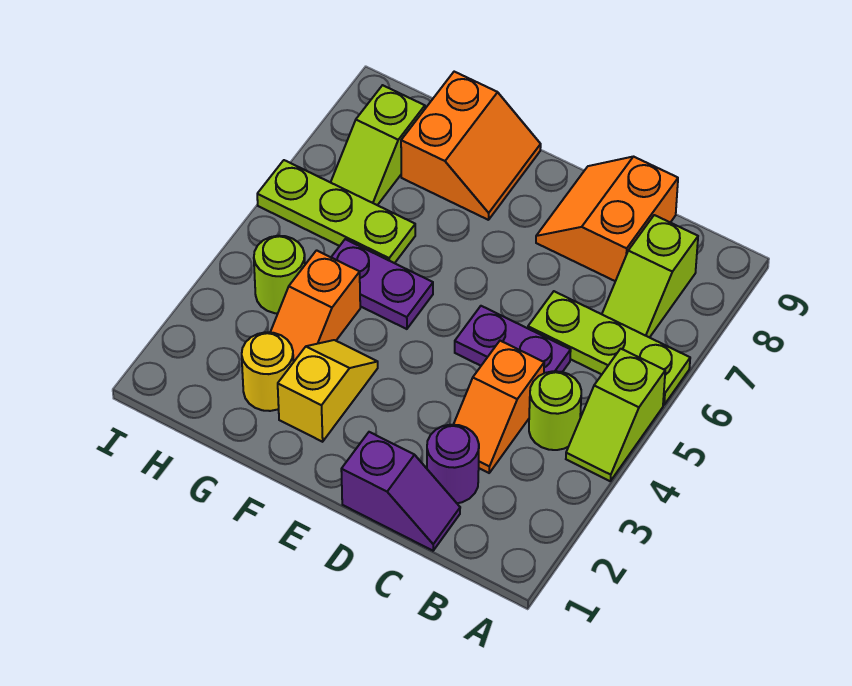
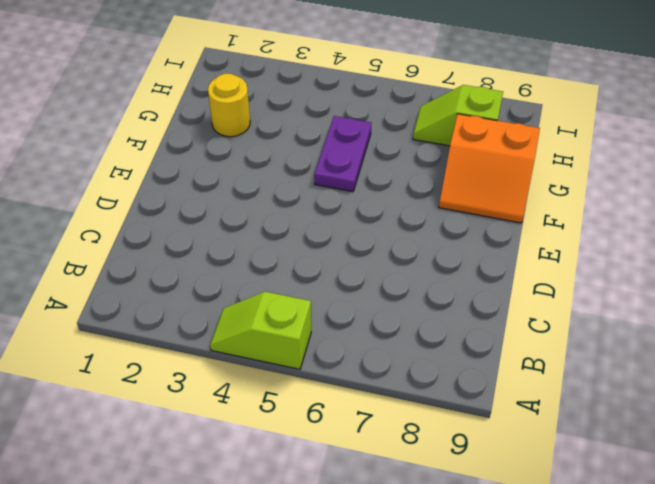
none -> lime 1x3 plate [528,291,690,405]
none -> lime 1x1 round brick [529,371,581,450]
none -> lime 1x2 slope [602,215,698,338]

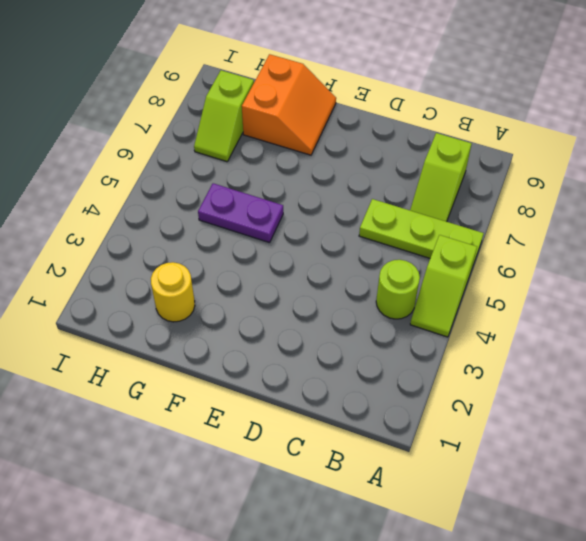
none -> purple 1x2 slope [341,432,460,551]
none -> purple 1x1 round brick [427,425,479,503]
none -> orange 1x2 slope [453,341,544,473]

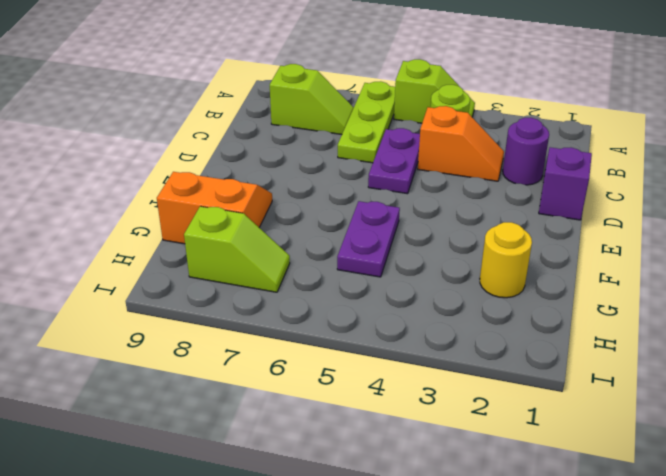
none -> orange 2x2 slope [536,157,678,281]
none -> yellow 1x2 slope [278,340,378,442]
none -> orange 1x2 slope [270,250,360,362]

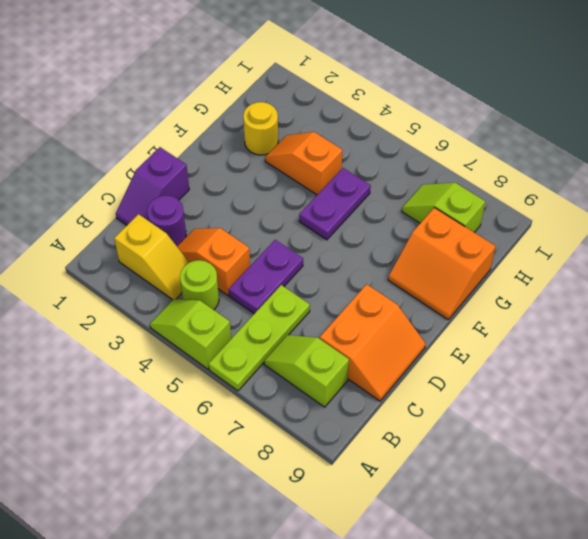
yellow 1x2 slope [114,214,189,300] -> yellow 1x2 slope moved to [278,340,378,442]
orange 2x2 slope [320,284,426,401] -> orange 2x2 slope turned to [536,157,678,281]
none -> lime 1x3 plate [257,160,415,263]
none -> lime 1x1 round brick [254,236,305,313]

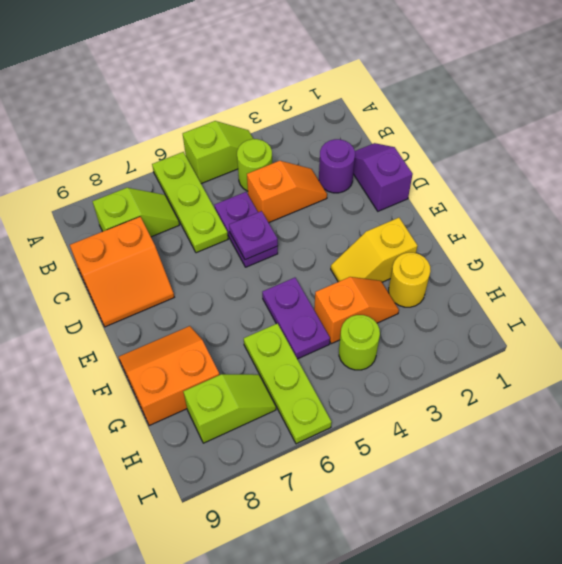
purple 1x1 plate [229,211,278,260] -> none

